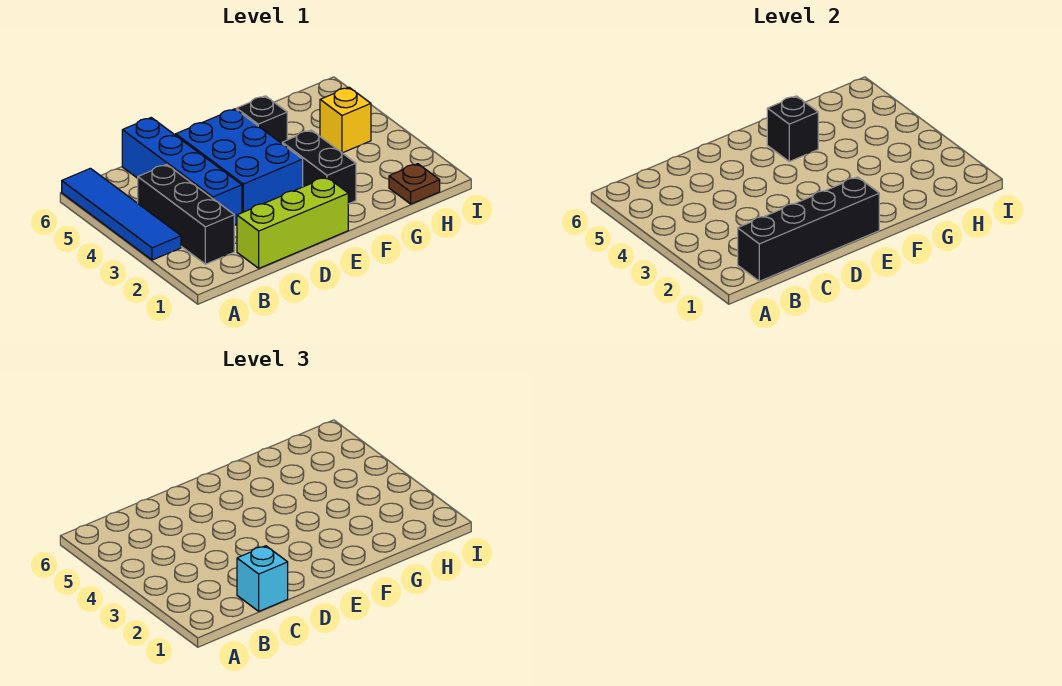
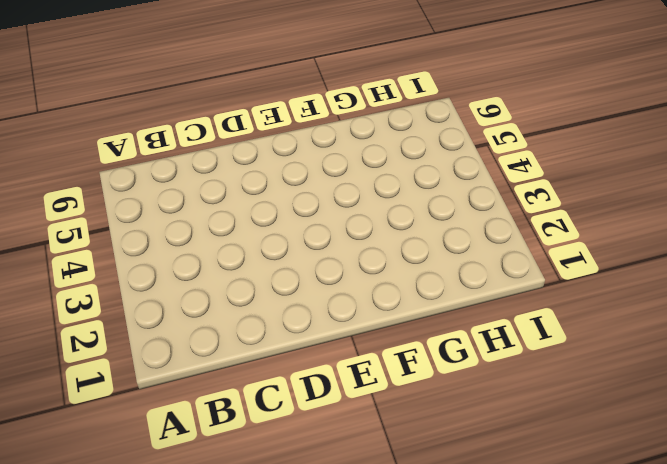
none -> blue 1x4 tile [62,168,181,260]
none -> black 1x3 brick [138,164,234,264]
none -> lime 1x3 brick [237,177,348,268]

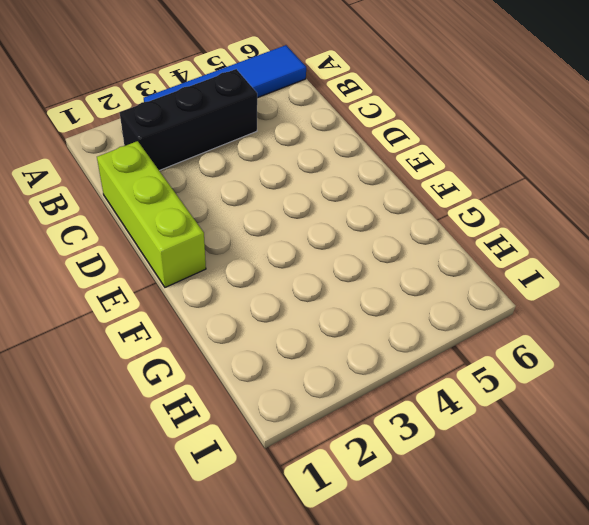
none -> blue 1x4 brick [122,118,242,225]
none -> blue 2x3 brick [176,109,303,213]
none -> black 1x2 brick [282,130,356,204]

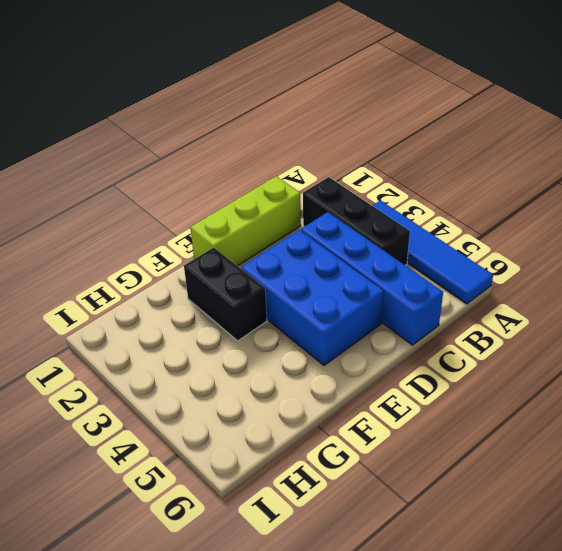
none -> black 1x1 brick [236,96,287,143]
none -> brown 1x1 plate [389,164,440,204]
none -> yellow 1x1 brick [320,87,371,153]

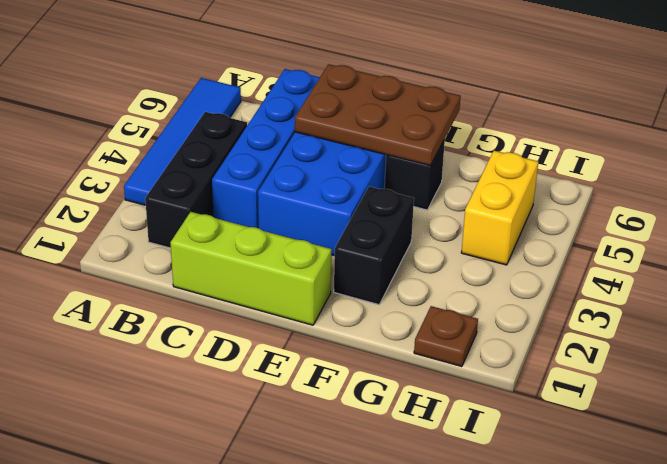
brown 2x3 plate [295,64,461,166] -> black 1x1 brick [767,96,818,162]
yellow 1x2 brick [461,151,538,265] -> yellow 1x1 brick [320,87,371,153]
none -> black 1x4 brick [738,177,879,281]
none -> cyan 1x1 brick [237,546,288,611]

